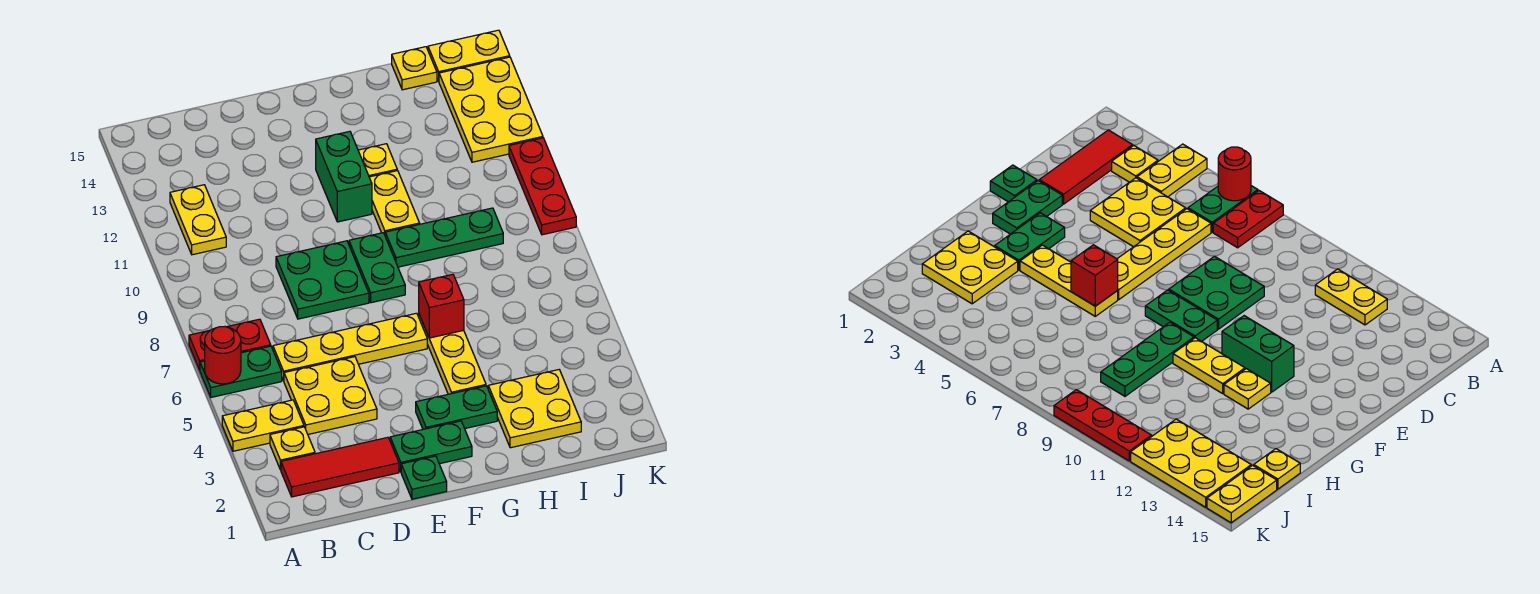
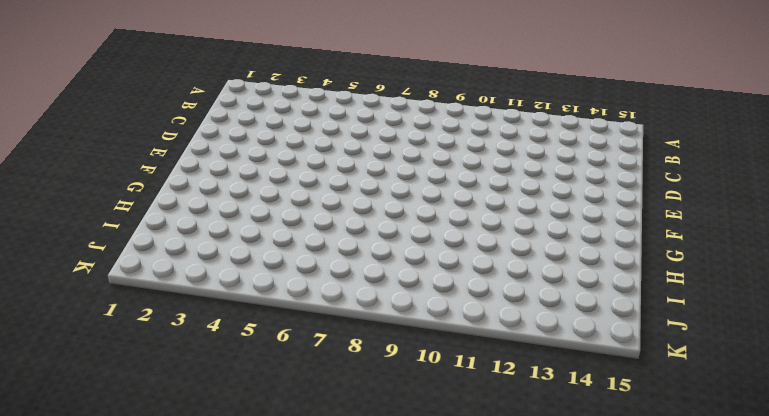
none -> yellow 1x2 plate [222,400,304,451]
none -> green 1x2 plate [200,346,282,397]
none -> red 1x2 plate [189,319,271,370]

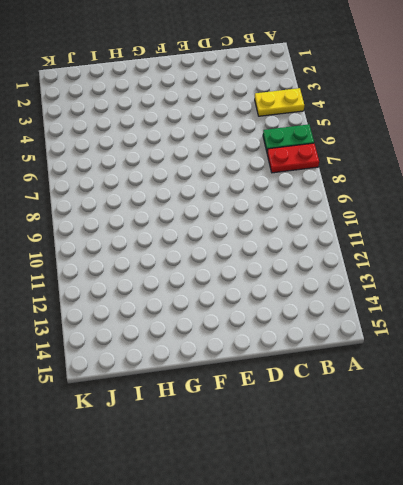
none -> red 1x3 tile [281,437,399,497]
none -> yellow 1x1 plate [270,427,315,470]
none -> yellow 1x2 plate [170,185,226,255]

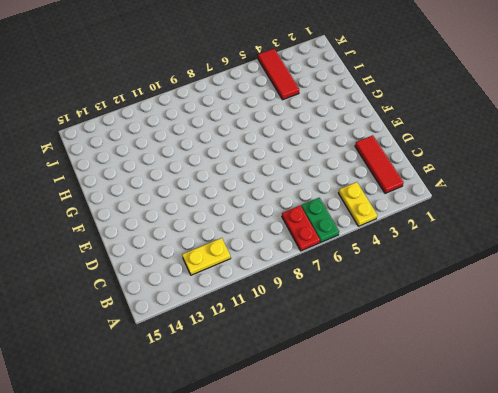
red 1x3 tile [258,49,299,100] -> none
none -> yellow 1x1 plate [270,427,315,470]
none -> yellow 2x2 plate [284,357,377,434]
none -> yellow 1x4 plate [273,313,427,381]

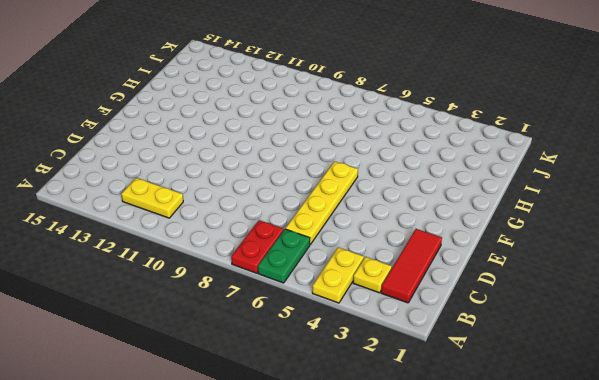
none -> yellow 2x2 plate [284,357,377,434]
none -> green 2x2 plate [276,241,369,319]
none -> green 1x1 plate [401,456,447,499]

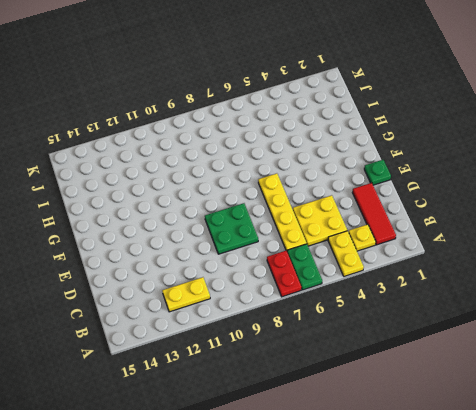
none -> green 1x2 plate [390,421,472,471]
none -> green 1x2 plate [416,386,497,429]
none -> green 1x2 plate [349,233,405,303]

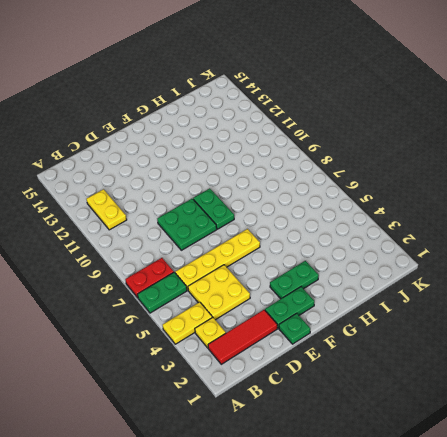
none -> green 1x2 brick [316,131,372,222]
none -> yellow 1x3 plate [419,315,486,394]
none -> green 1x3 plate [385,208,503,267]

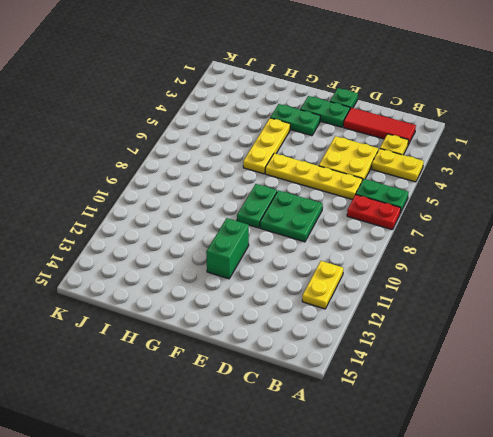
none -> green 1x3 plate [385,208,503,267]
none -> yellow 1x2 plate [369,171,420,234]
none -> yellow 1x1 plate [358,144,397,177]

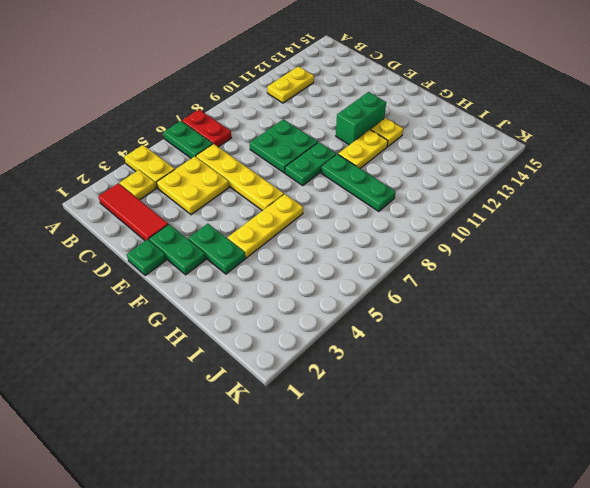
none -> yellow 2x2 plate [488,370,581,448]
none -> yellow 1x1 plate [392,47,437,90]
none -> yellow 2x3 plate [439,57,543,162]

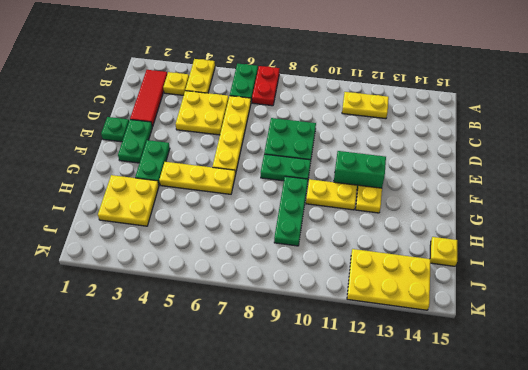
none -> yellow 1x2 plate [428,30,510,81]
none -> red 1x3 plate [509,138,576,235]
none -> red 1x1 round brick [205,327,241,384]

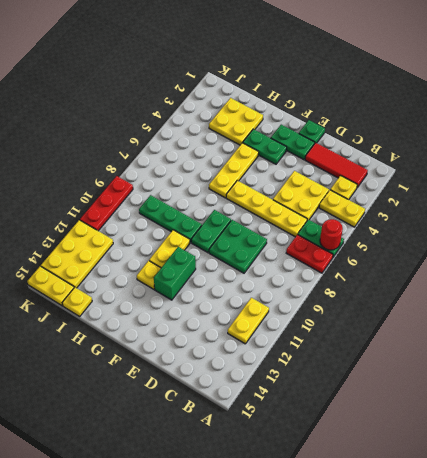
none -> red 1x1 brick [419,274,464,338]

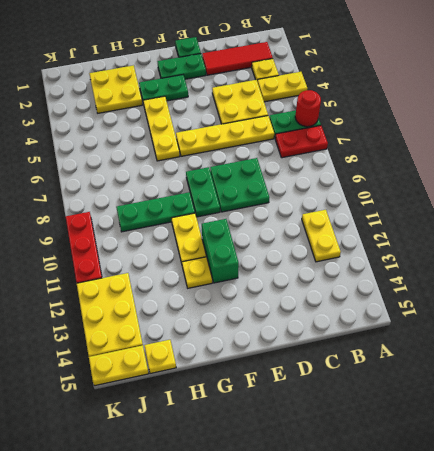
none -> red 1x1 brick [419,274,464,338]

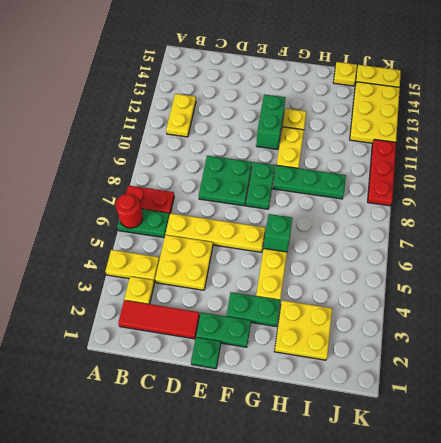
green 1x1 brick [264,214,292,252] -> red 1x1 brick [419,274,464,338]

